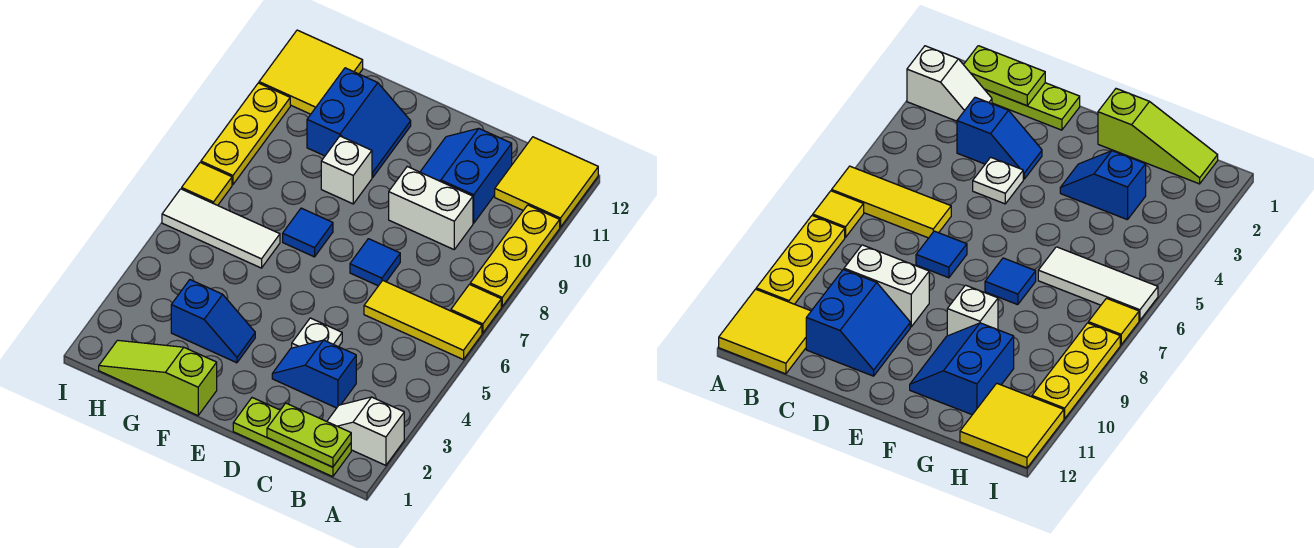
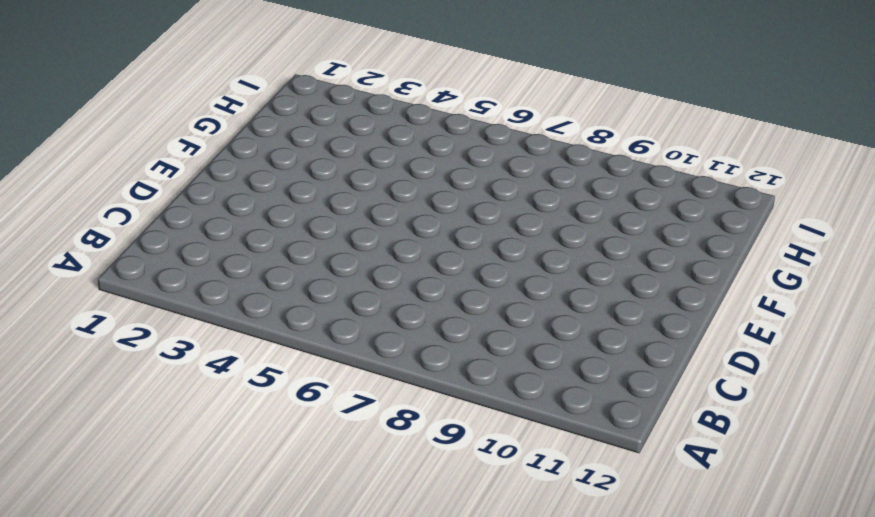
none -> white 1x2 slope [327,397,404,465]
none -> yellow 1x3 tile [364,281,482,360]
none -> yellow 1x1 tile [451,285,501,333]

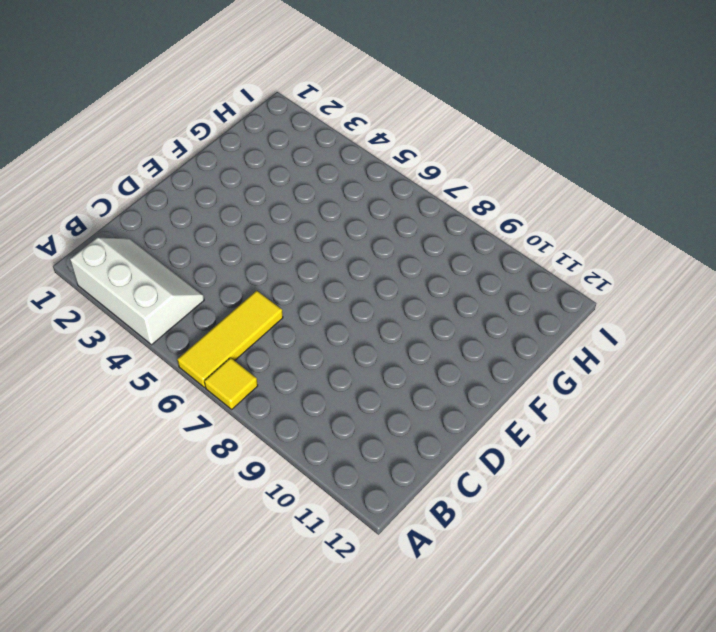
white 2x3 slope [70,238,204,345] -> white 1x2 slope [327,397,404,465]
none -> yellow 1x3 plate [470,205,560,306]
none -> yellow 2x2 tile [495,137,598,227]
none -> lime 1x3 plate [233,398,351,477]

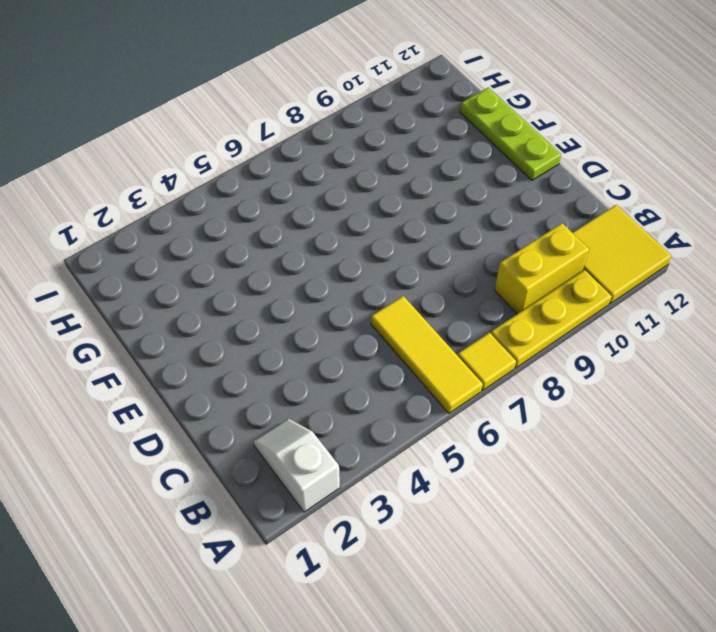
yellow 1x2 brick [495,223,589,314] -> none
lime 1x3 plate [460,87,561,180] -> lime 1x3 plate moved to [233,398,351,477]
none -> blue 1x2 slope [272,340,356,408]
none -> white 1x2 brick [389,167,473,249]
none -> blue 2x2 slope [420,129,512,223]

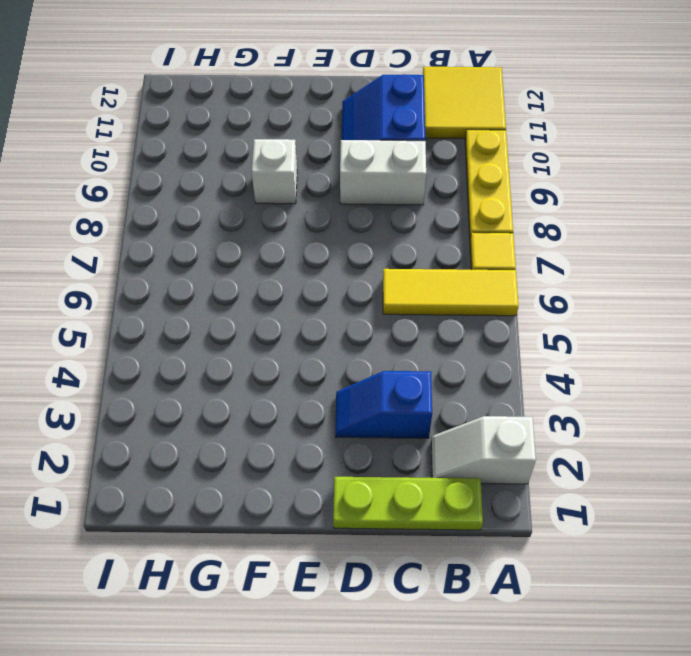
none -> white 1x1 plate [292,318,342,348]
none -> blue 1x1 tile [350,239,400,286]
none -> lime 1x3 slope [99,340,217,416]

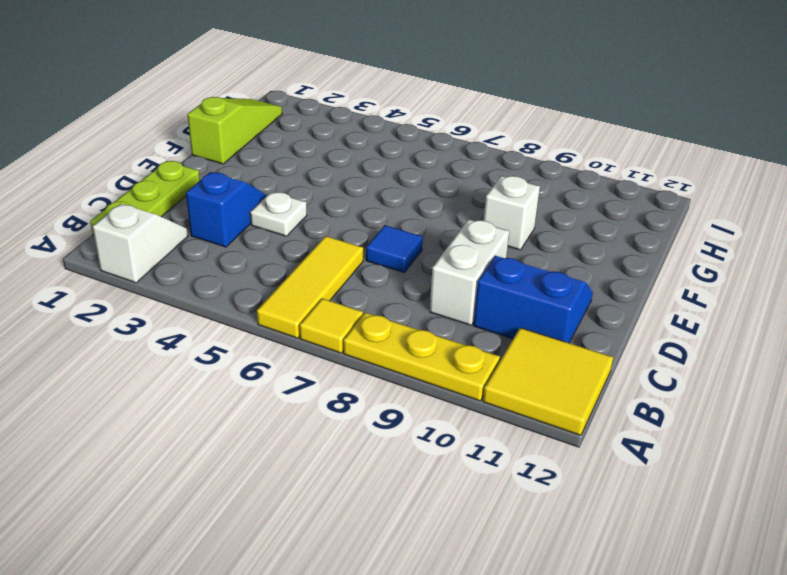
none -> blue 1x2 slope [171,280,255,363]
none -> blue 1x1 tile [283,208,333,257]
none -> blue 2x2 slope [307,68,411,177]

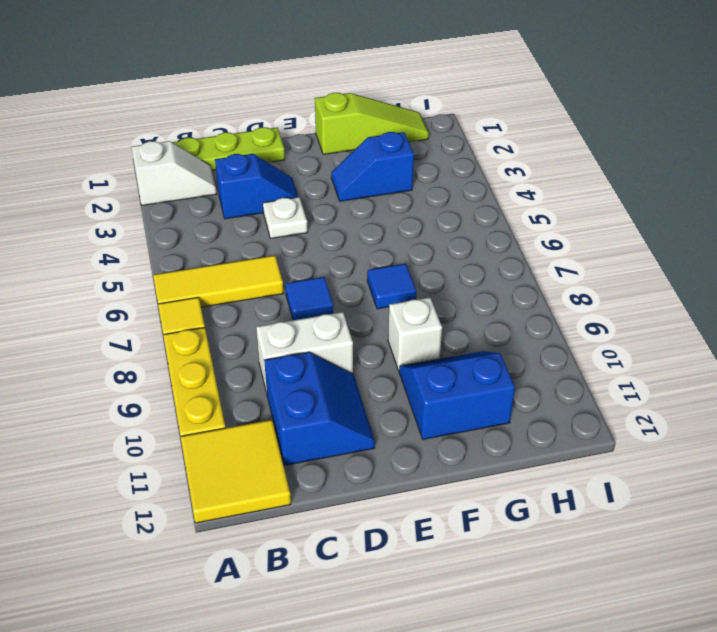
blue 2x2 slope [399,351,515,439] -> blue 2x2 slope turned to [307,68,411,177]
none -> white 1x3 tile [162,189,280,268]
none -> yellow 2x2 tile [259,30,363,114]
none -> yellow 1x1 tile [182,163,232,205]

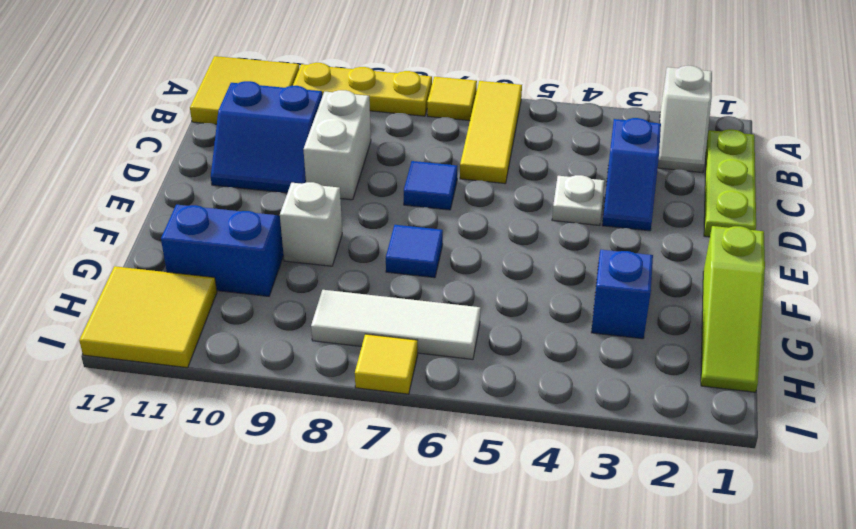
white 1x3 tile [311,290,480,359] -> white 1x3 tile turned to [162,189,280,268]
none -> yellow 1x3 plate [201,83,290,185]
none -> lime 1x2 plate [267,403,351,467]

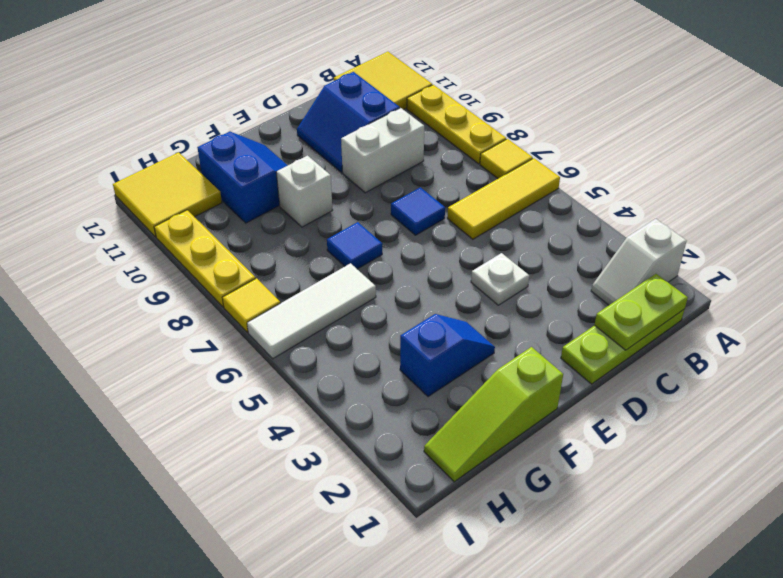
none -> blue 1x2 slope [272,340,356,408]

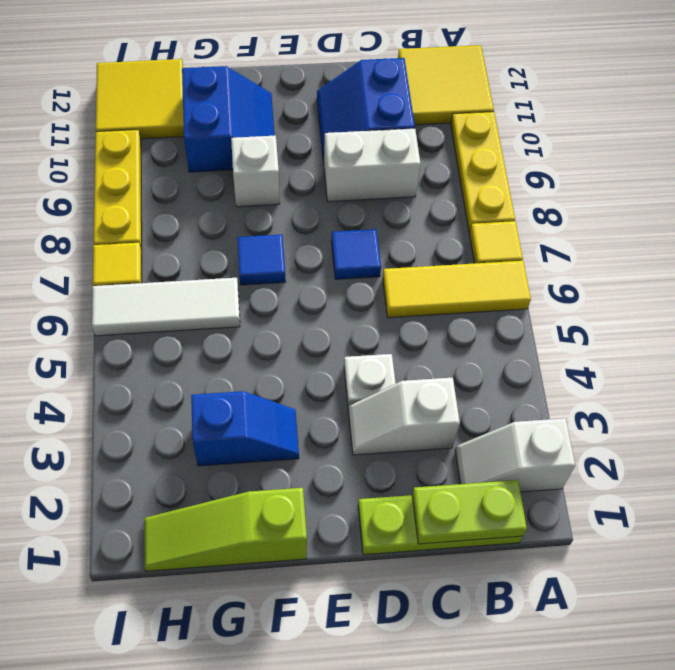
white 1x2 slope [348,377,460,455] -> blue 1x2 slope [272,340,356,408]

